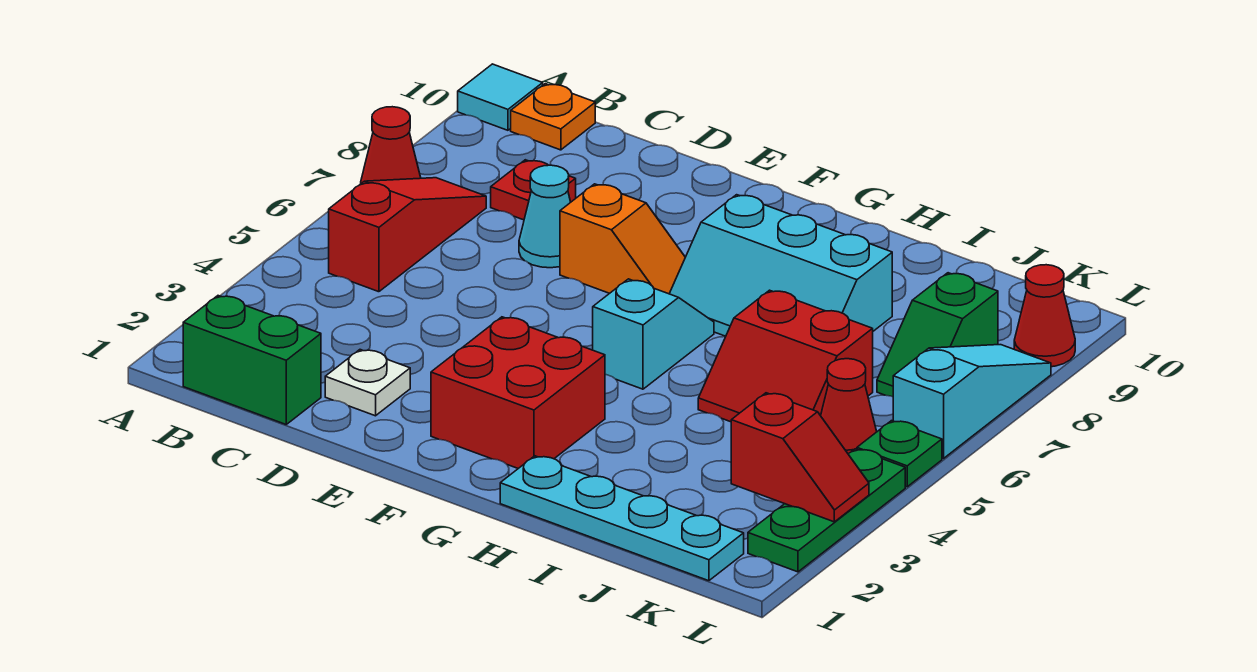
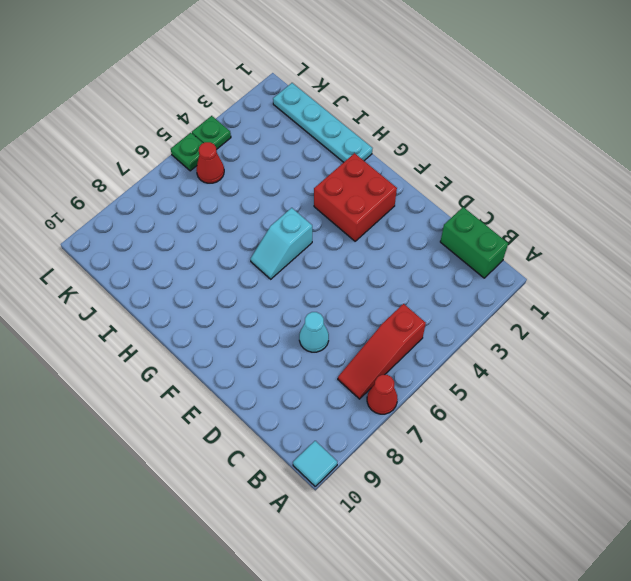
green 1x1 plate [192,116,231,150] -> green 1x3 plate [748,449,905,572]
none -> orange 1x1 plate [511,84,595,150]
none -> red 1x1 plate [491,160,576,220]
none -> white 1x1 plate [325,350,410,416]

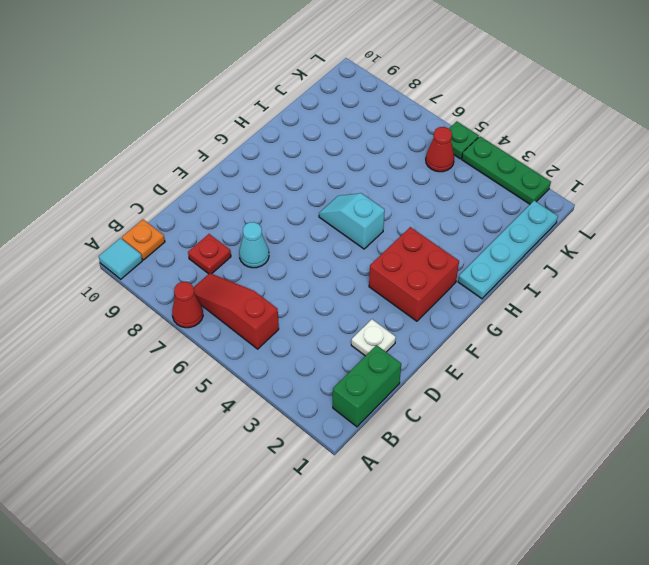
none -> orange 1x2 slope [560,184,685,294]
none -> cyan 2x3 slope [669,195,892,336]
none -> red 2x2 slope [698,290,873,422]

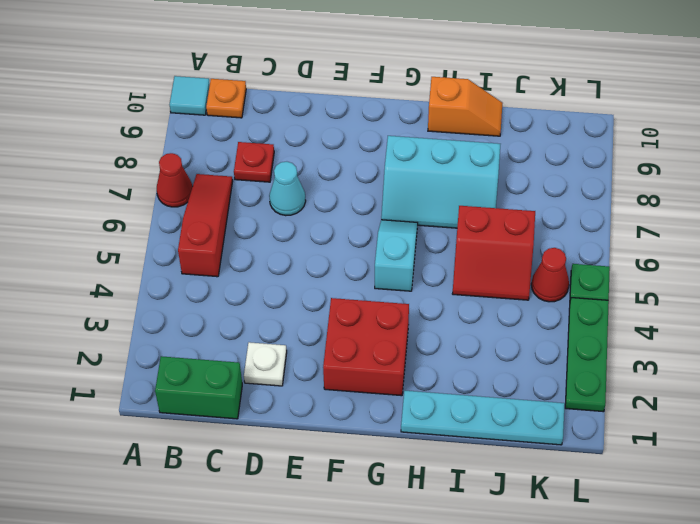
orange 1x2 slope [428,77,503,136] -> orange 1x2 slope moved to [560,184,685,294]
none -> green 1x2 slope [877,273,998,397]
none -> cyan 1x3 slope [893,345,1051,458]
none -> red 1x1 cone [1014,265,1075,367]

